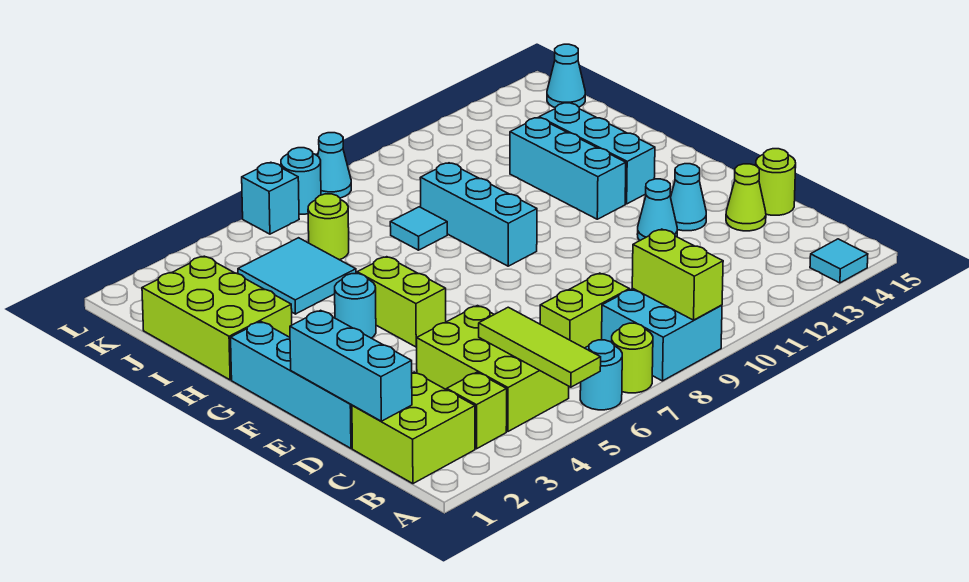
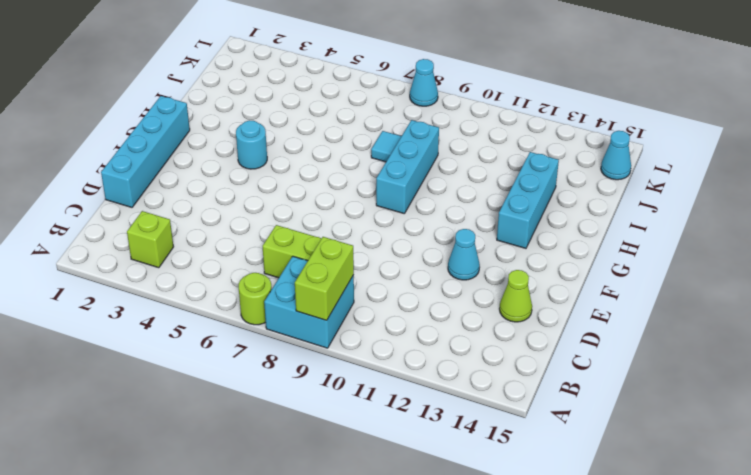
none -> cyan 1x1 round brick [580,340,622,410]
none -> cyan 1x1 tile [810,239,868,283]
none -> lime 2x2 brick [352,372,475,484]

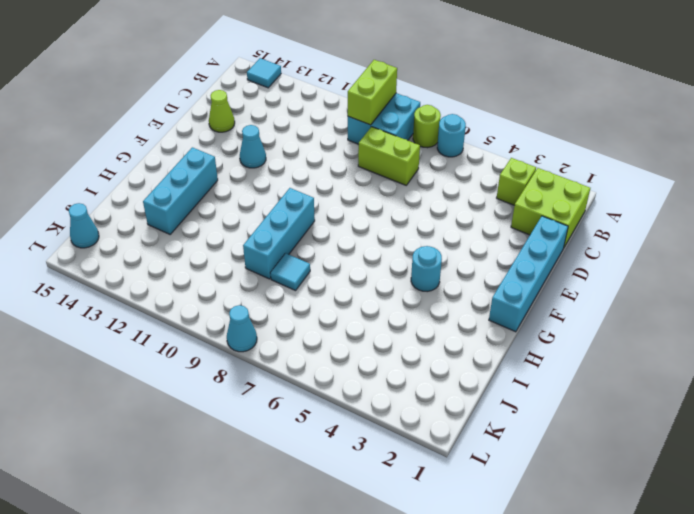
none -> lime 2x3 brick [417,306,569,431]
none -> lime 1x1 round brick [756,149,796,215]
none -> cyan 1x1 cone [671,164,706,231]

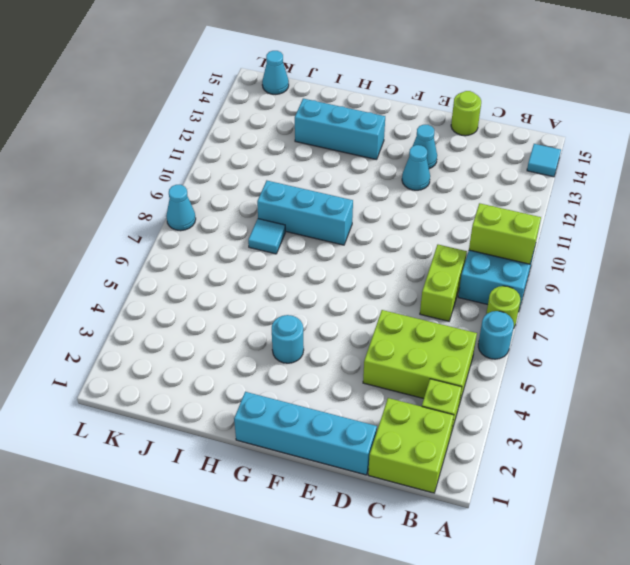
none -> lime 1x1 cone [726,164,766,231]
none -> lime 1x2 brick [357,257,446,347]
none -> cyan 1x3 brick [510,118,626,219]

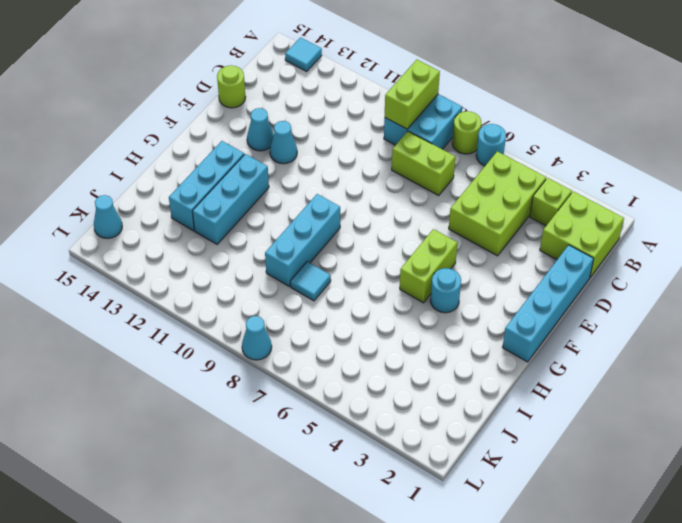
none -> lime 1x1 cone [726,164,766,231]
none -> lime 2x3 brick [142,256,292,380]
none -> cyan 2x2 tile [238,238,356,314]

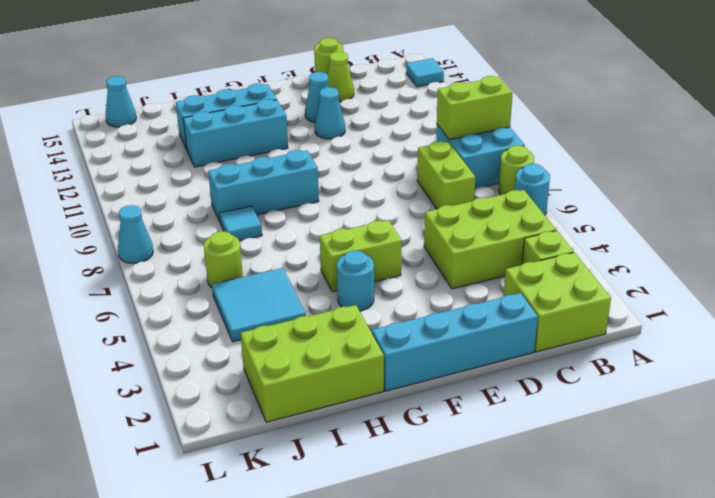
none -> cyan 1x1 brick [242,162,299,234]
none -> cyan 1x1 round brick [281,148,321,214]
none -> lime 1x3 tile [479,307,601,387]

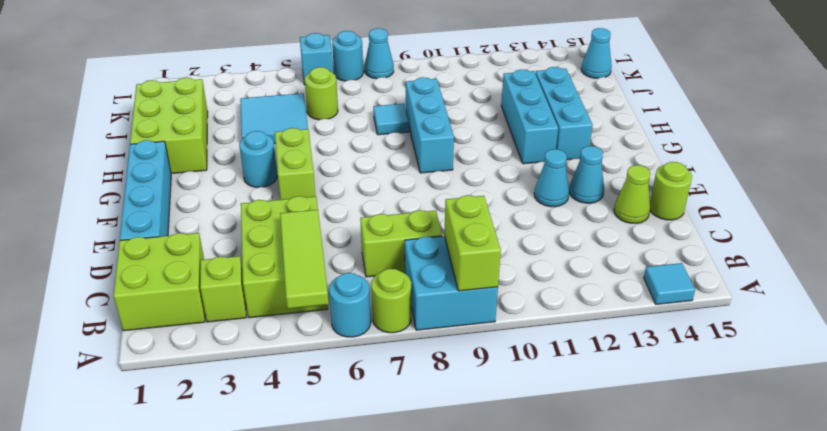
none -> cyan 1x3 brick [290,310,412,421]

